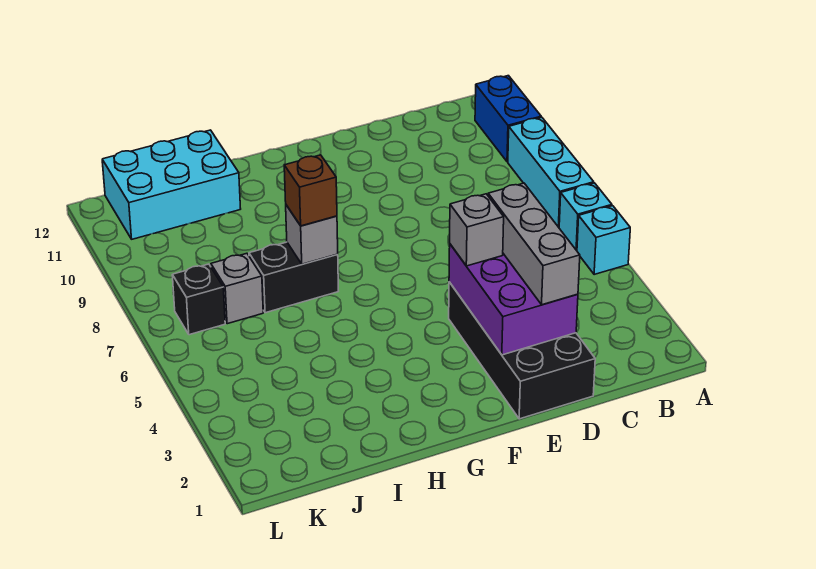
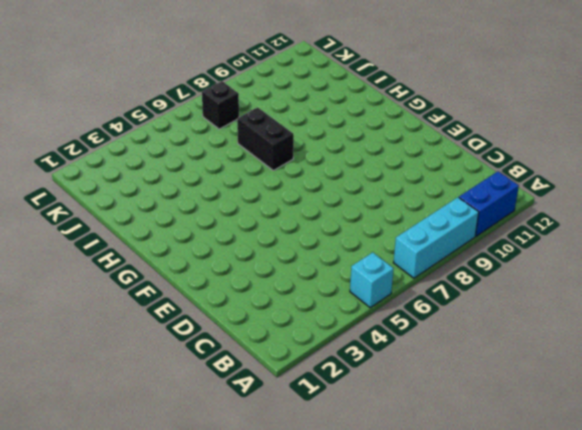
none -> cyan 1x1 brick [559,183,612,251]
none -> black 2x4 brick [449,282,595,419]
none -> cyan 2x3 brick [102,130,241,239]

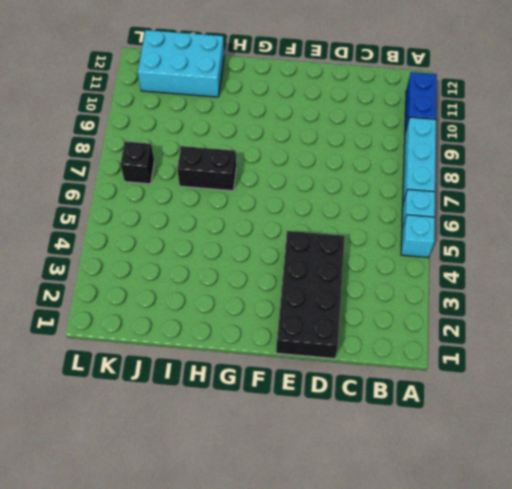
none -> grey 1x1 brick [211,253,263,324]
none -> purple 2x3 brick [449,244,578,355]
none -> grey 1x1 brick [286,205,338,264]

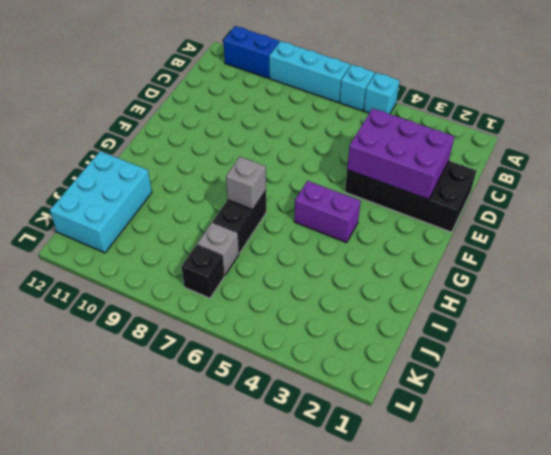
purple 1x2 brick [294,181,361,243] -> none
none -> grey 1x3 brick [488,183,580,305]
none -> grey 1x1 brick [450,194,504,266]
none -> brown 1x1 brick [284,155,337,226]

